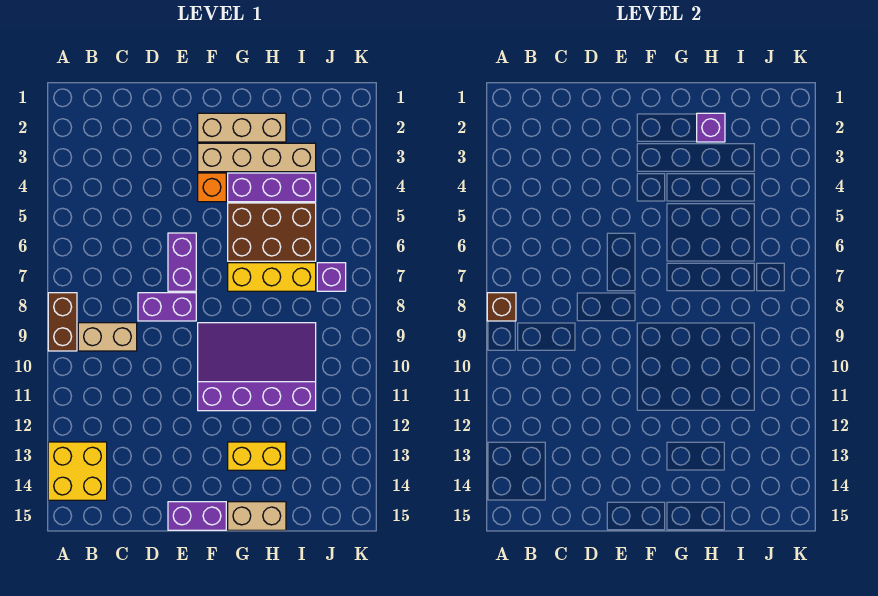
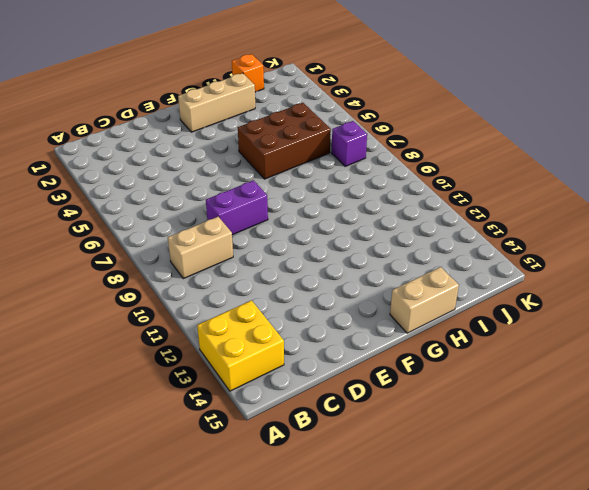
orange 1x1 brick [232,54,264,92] -> orange 1x1 brick moved to [198,173,226,202]
none -> brown 1x2 brick [48,293,77,351]
none -> purple 1x2 brick [168,233,196,291]
none -> purple 1x2 brick [168,502,226,530]

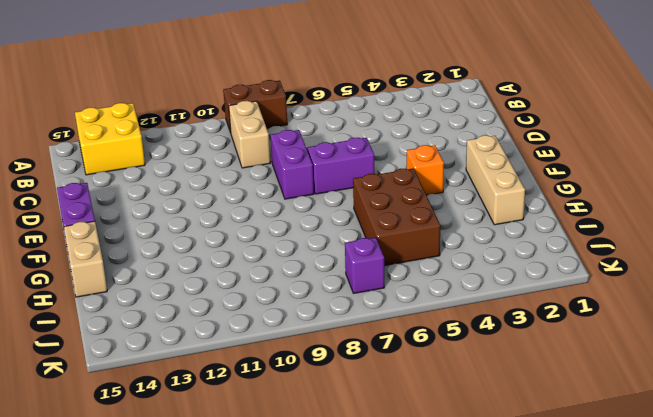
none -> tan 1x4 brick [198,143,316,172]
none -> purple 3x4 slope [198,323,316,411]
none -> purple 1x3 brick [228,173,316,202]

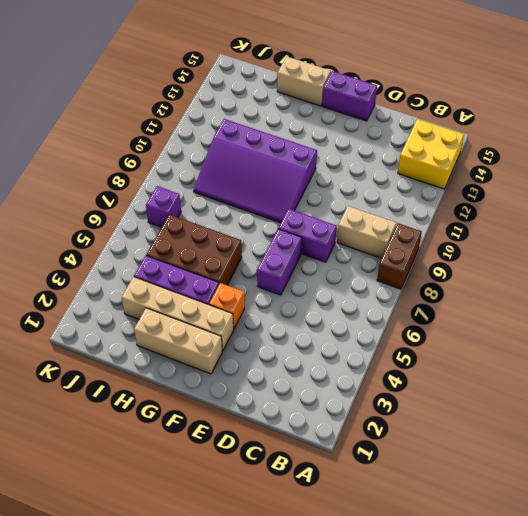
none -> yellow 1x3 brick [228,263,316,291]
none -> yellow 1x2 brick [228,442,286,470]
none -> brown 1x1 brick [487,293,516,321]

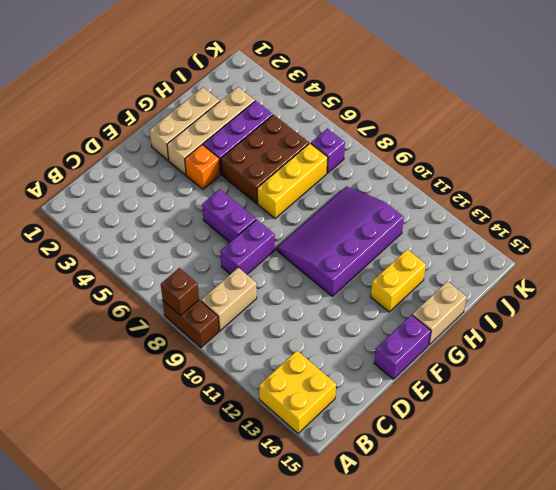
none -> purple 1x1 brick [697,113,725,142]

